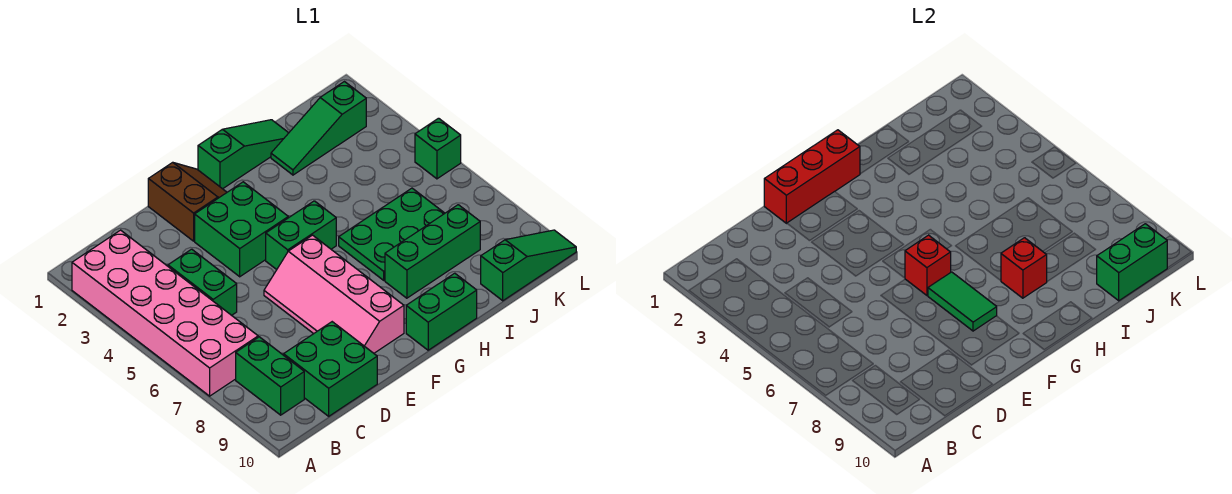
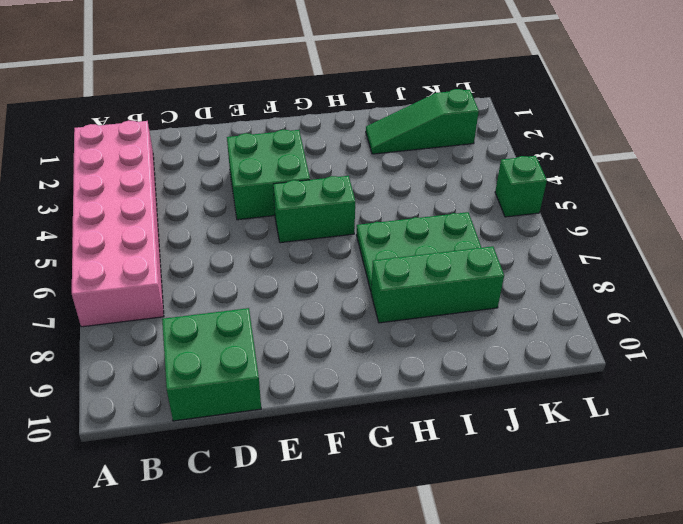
none -> green 1x2 brick [236,337,304,415]
none -> green 1x2 brick [168,249,237,315]
none -> brown 2x2 slope [148,162,227,241]

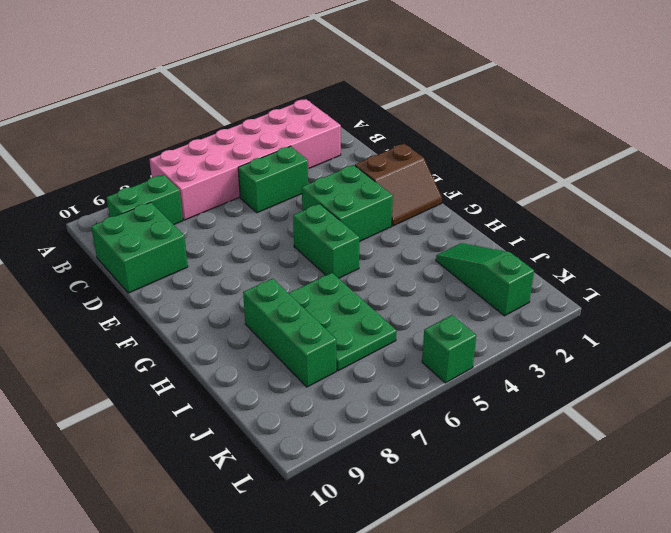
none -> pink 2x4 slope [264,235,404,353]
none -> green 1x3 slope [198,120,288,189]
none -> green 1x2 brick [406,273,477,350]

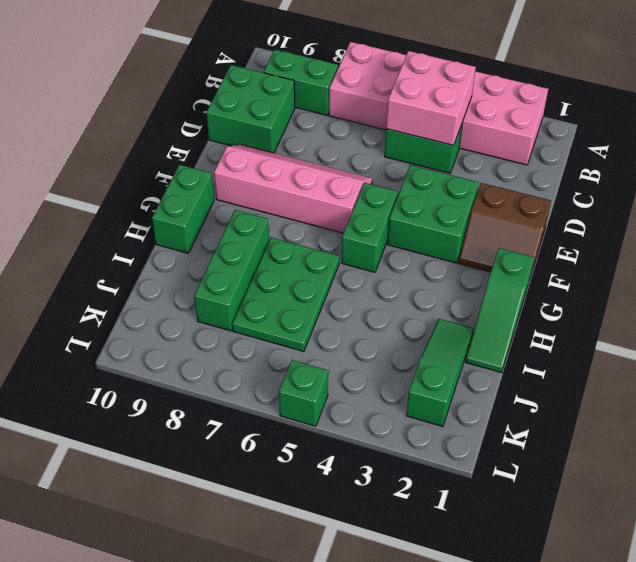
pink 2x2 brick [386,51,476,145] -> none
none -> green 1x3 slope [481,230,576,301]
none -> red 1x3 brick [764,130,860,223]
none -> red 1x1 brick [905,235,951,295]

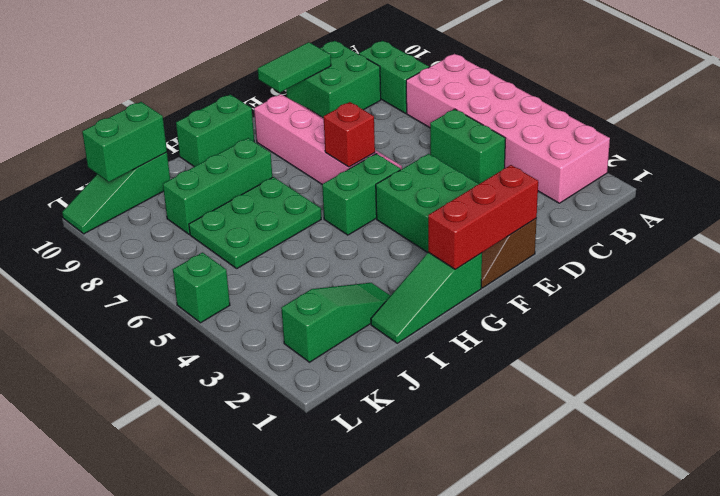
green 1x2 tile [258,42,331,92] -> green 1x2 tile turned to [928,272,997,331]
none -> red 1x1 brick [1001,238,1047,298]

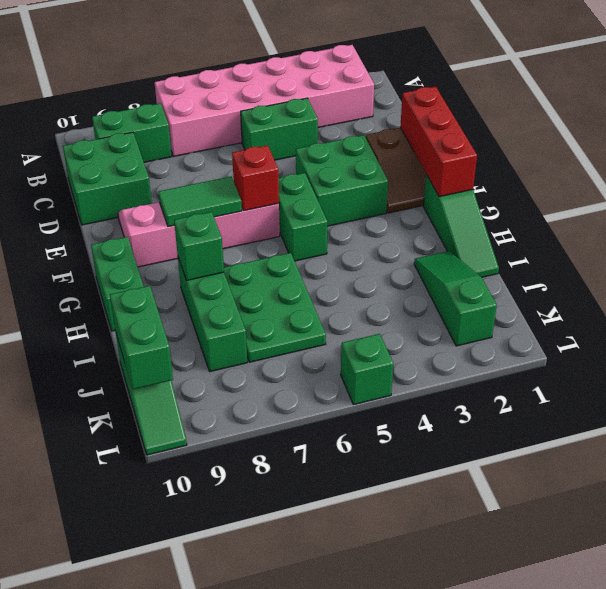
green 1x1 brick [174,212,224,280] -> red 1x1 brick [1001,238,1047,298]

